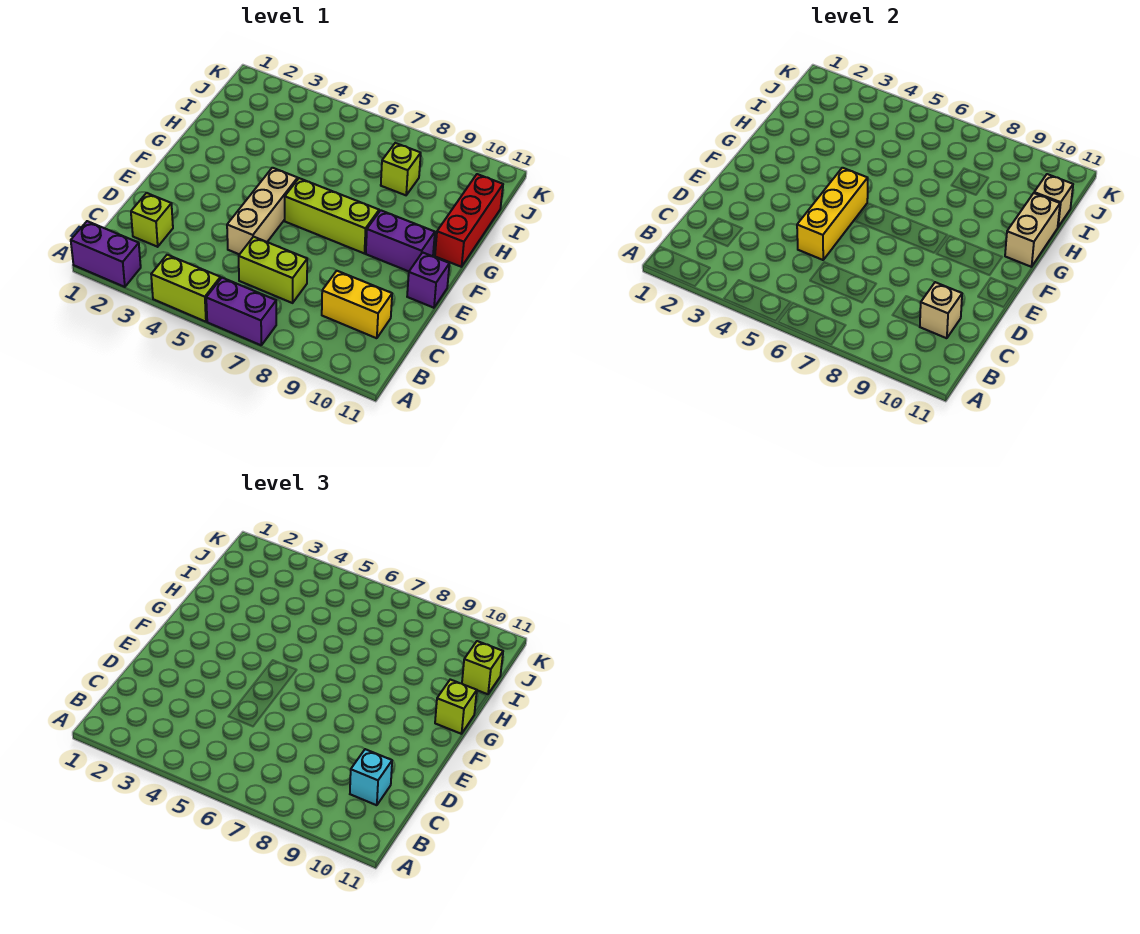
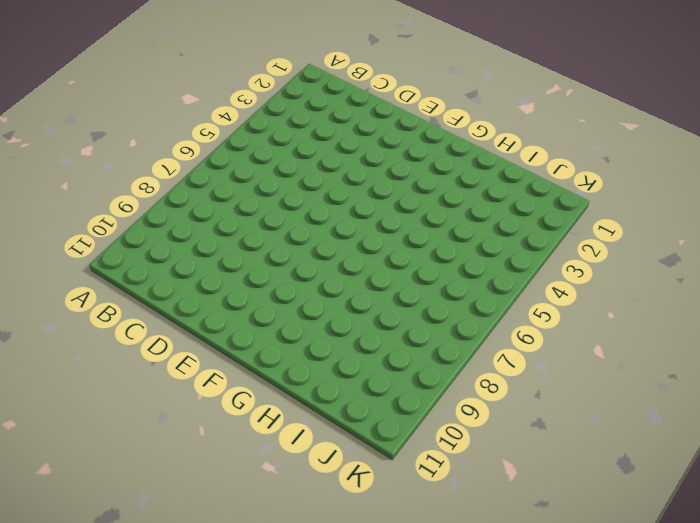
none -> purple 1x2 brick [71,221,141,287]
none -> lime 1x2 brick [151,255,220,322]
none -> purple 1x2 brick [206,278,276,345]

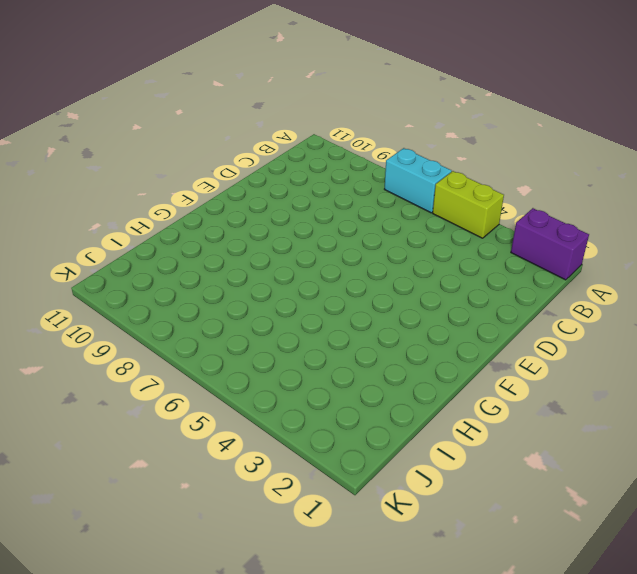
cyan 1x2 brick [385,148,452,213] -> purple 1x2 brick [206,278,276,345]
none -> lime 1x1 brick [131,193,173,247]
none -> lime 1x2 brick [239,237,307,303]
none -> yellow 1x2 brick [322,271,392,338]

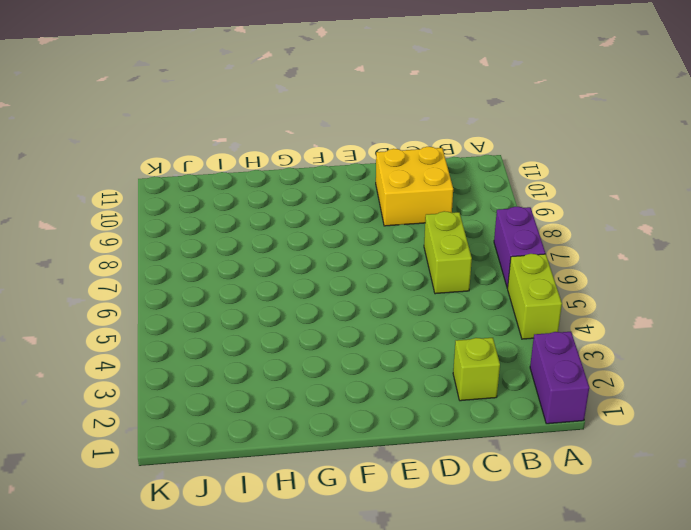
yellow 2x2 brick [376,147,453,226] -> yellow 1x2 brick [322,271,392,338]
none -> tan 1x3 brick [227,168,298,254]
none -> purple 1x1 brick [407,252,449,308]
none -> lime 1x3 brick [285,178,379,253]

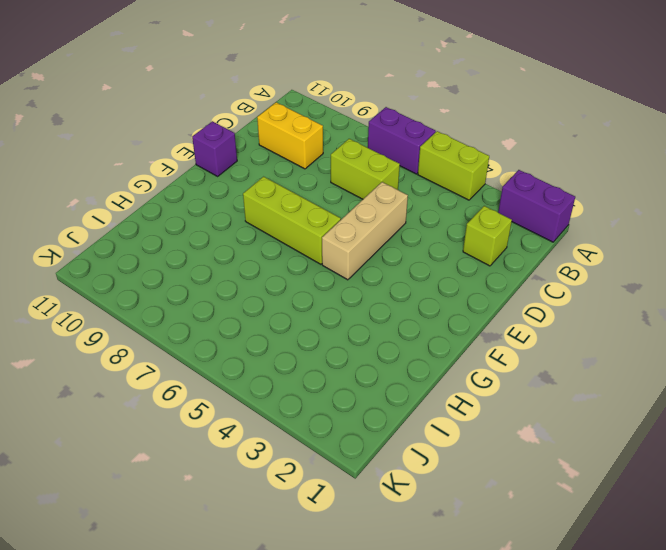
none -> purple 1x2 brick [366,210,435,271]
none -> red 1x3 brick [435,174,503,267]
none -> lime 1x1 brick [381,143,421,195]

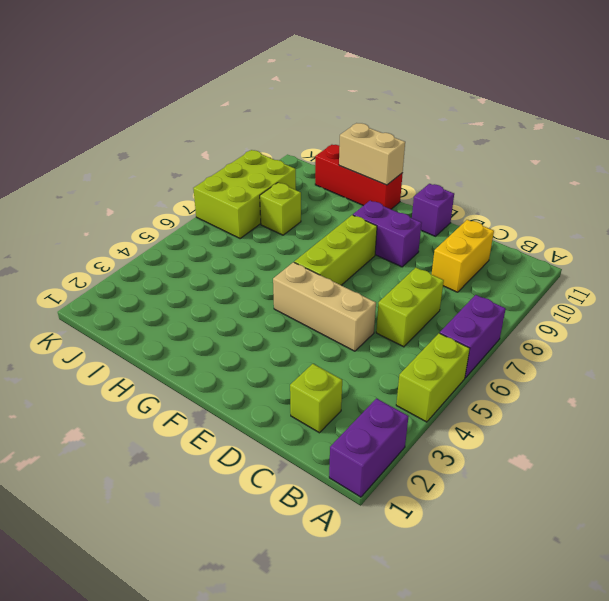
purple 1x2 brick [353,201,422,267] -> purple 1x2 brick turned to [366,210,435,271]
lime 2x3 brick [193,150,296,238] -> none
none -> tan 1x1 brick [920,282,962,338]
none -> yellow 1x3 brick [797,168,868,260]
none -> tan 1x1 brick [1034,174,1073,227]

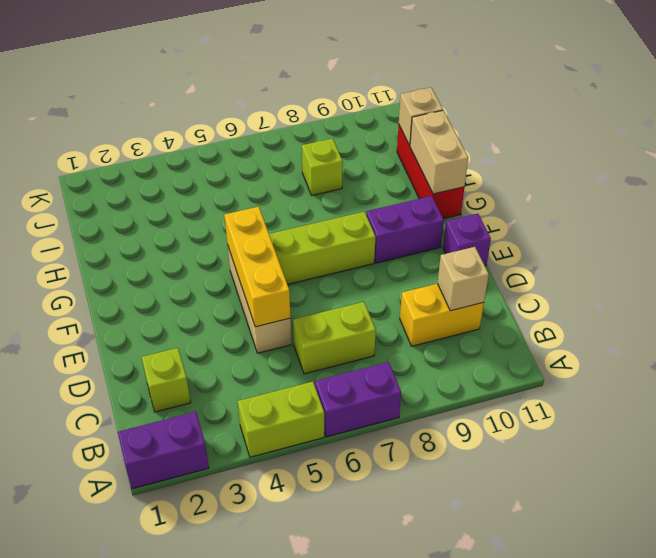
none -> cyan 1x1 brick [350,749,392,805]
none -> lime 1x1 brick [435,680,477,734]
none -> lime 1x1 brick [462,641,503,694]

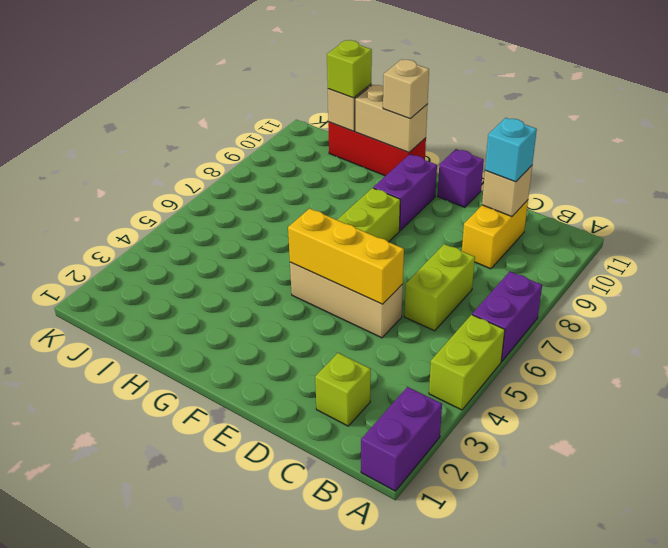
tan 1x1 brick [383,60,429,119] -> lime 1x1 brick [435,680,477,734]
none -> lime 1x1 brick [381,143,421,195]

